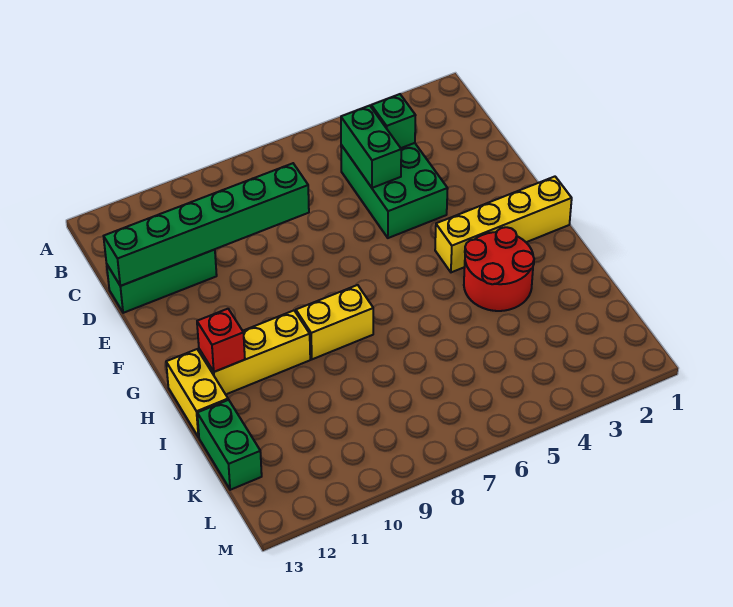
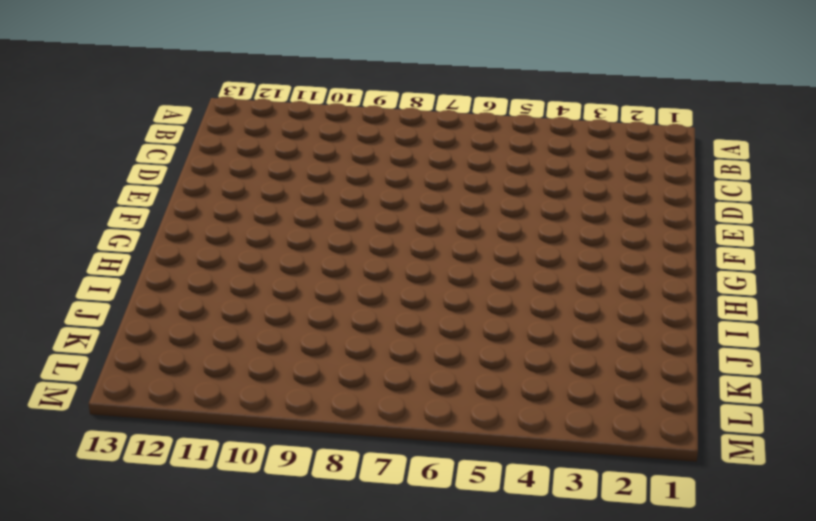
none -> green 2x3 brick [341,143,448,238]
none -> green 1x3 brick [107,250,217,313]
none -> yellow 1x4 brick [435,177,572,272]

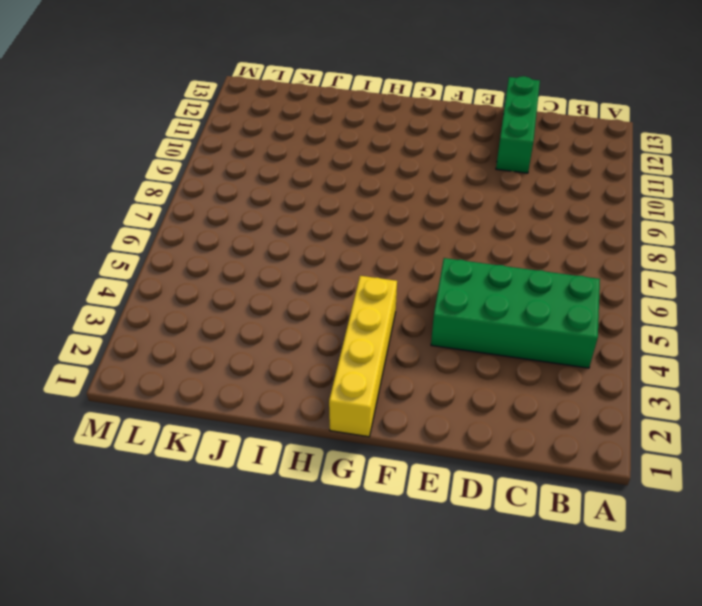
green 2x4 brick [431,258,600,368] -> green 2x3 brick [341,143,448,238]
none -> red 2x2 round brick [464,227,534,311]
none -> yellow 1x2 brick [296,285,373,359]
none -> yellow 1x3 brick [199,311,310,394]

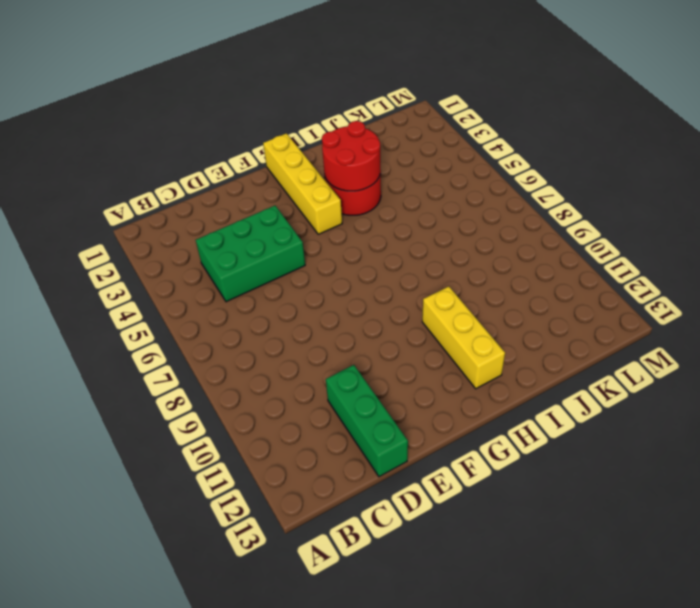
red 2x2 round brick [322,121,380,191] -> none
none -> yellow 1x2 brick [296,285,373,359]
none -> yellow 1x2 brick [166,349,228,437]
none -> green 1x2 brick [197,400,262,490]

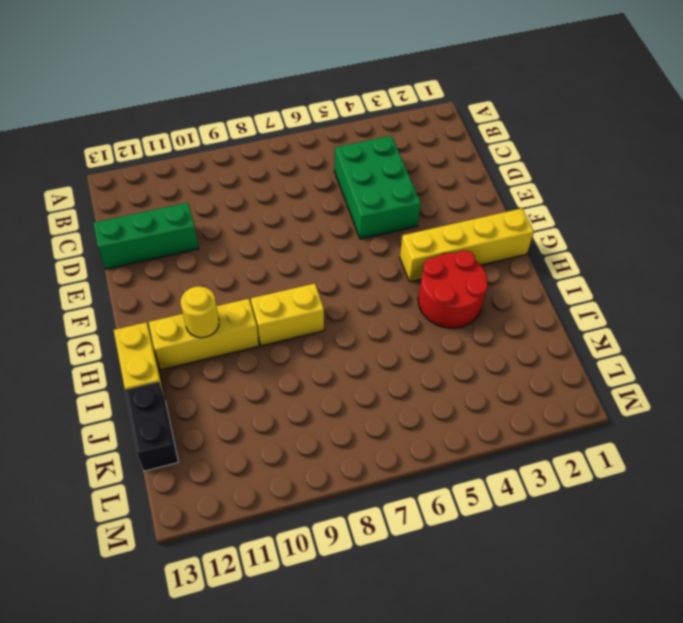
yellow 1x1 round brick [181,286,219,338] -> none
black 1x2 brick [125,382,178,471] -> green 1x2 brick [197,400,262,490]
none -> green 1x1 brick [371,94,416,148]
none -> green 1x2 brick [341,105,401,188]
none -> green 1x6 brick [104,163,309,286]

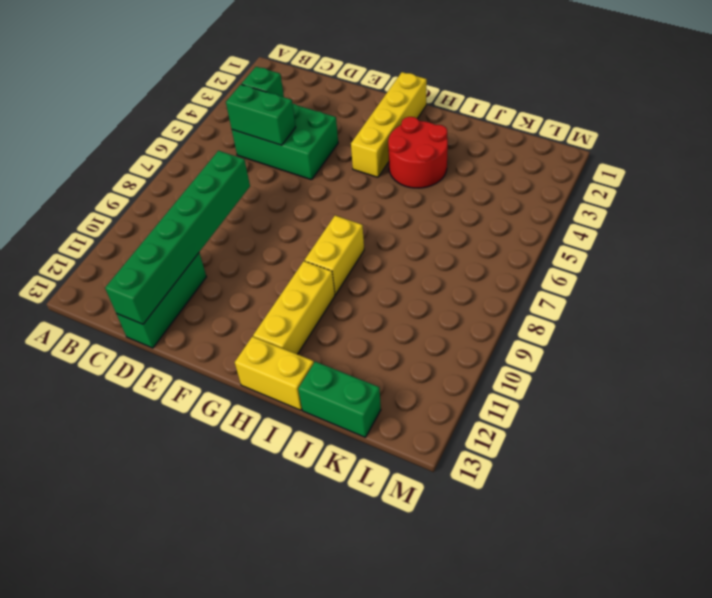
none -> red 1x1 brick [197,309,245,372]

